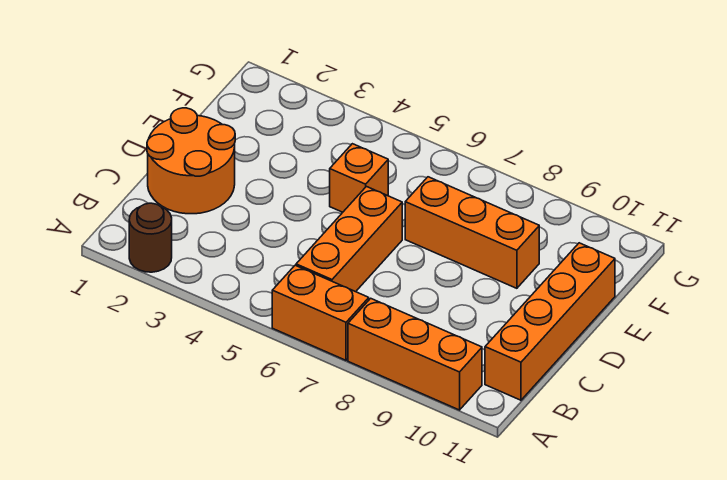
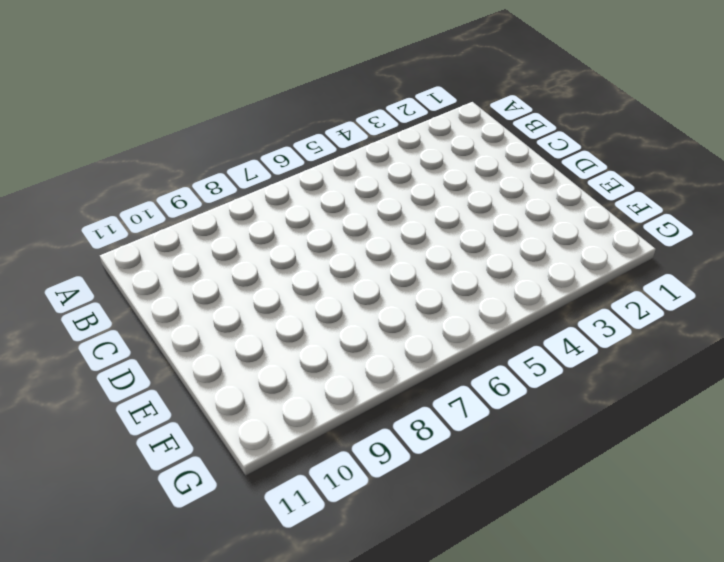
none -> brown 1x1 round brick [129,203,172,272]
none -> orange 1x2 brick [272,265,369,360]

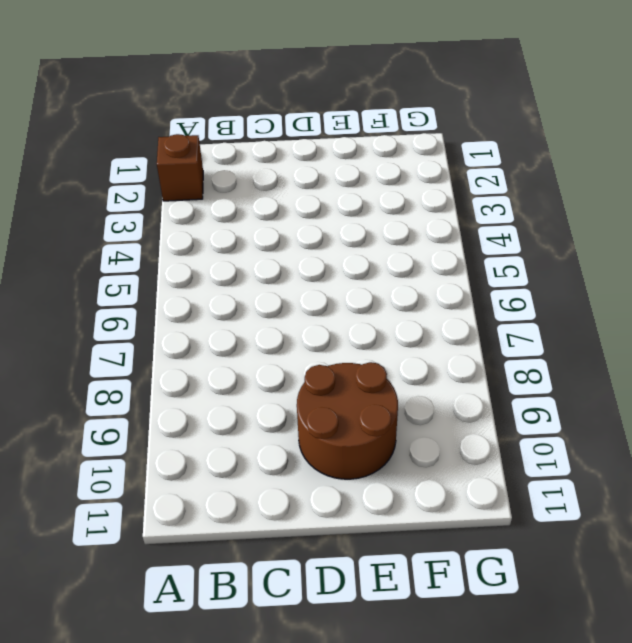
brown 1x1 brick [157,134,203,201] -> brown 1x1 round brick [129,203,172,272]
brown 2x2 round brick [297,362,398,479] -> orange 1x3 brick [405,177,539,288]
none -> orange 1x2 brick [272,265,369,360]
none -> orange 1x3 brick [348,298,482,410]

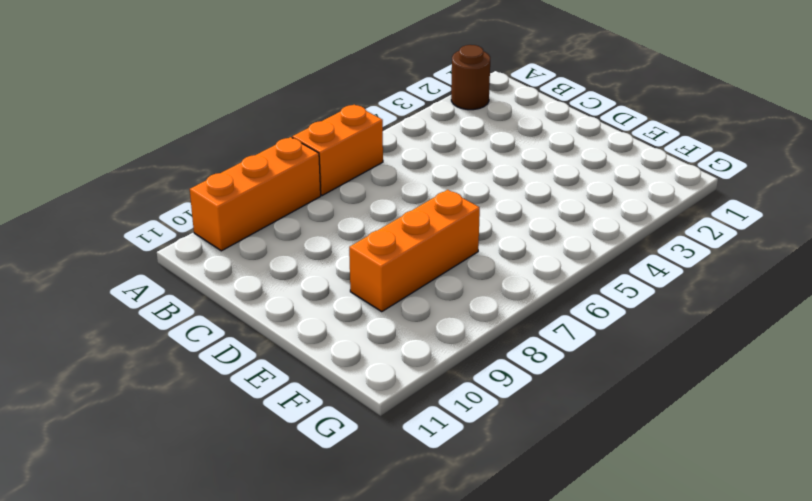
none -> orange 1x3 brick [296,187,402,292]
none -> orange 1x4 brick [485,243,615,400]

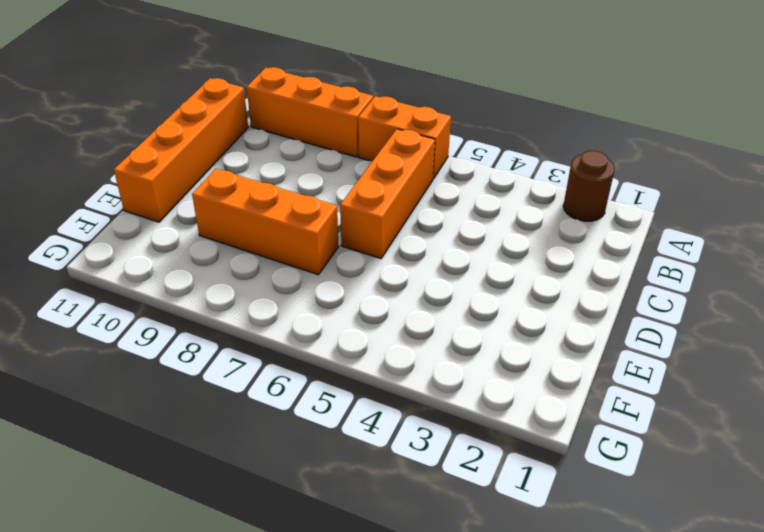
none -> orange 2x2 round brick [147,108,235,214]
none -> orange 1x1 brick [330,144,388,212]

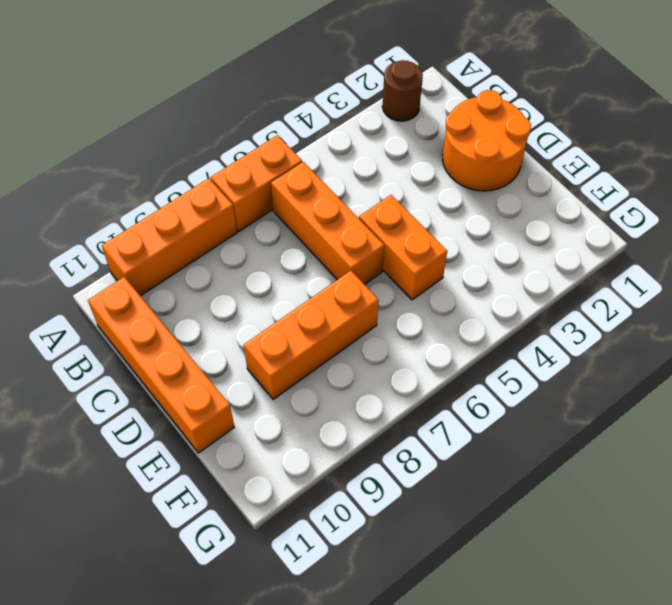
orange 1x2 brick [359,195,447,300] -> orange 1x1 brick [330,144,388,212]

